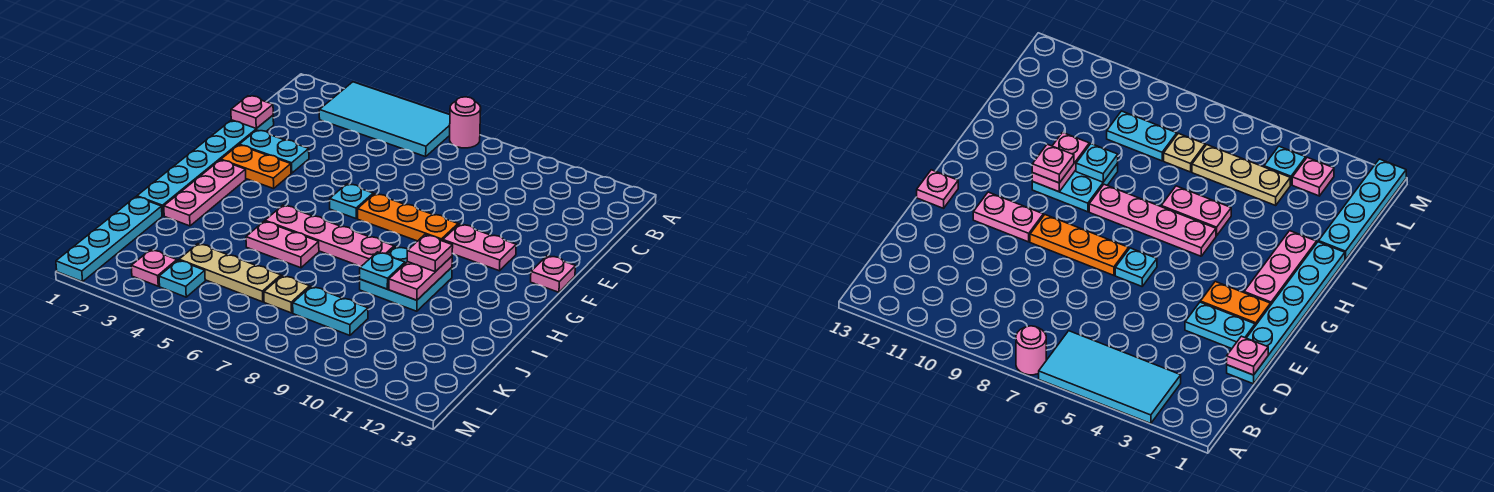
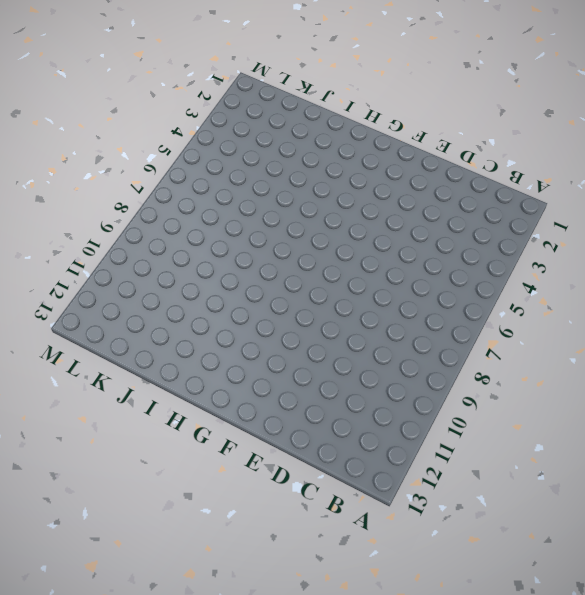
none -> cyan 2x4 tile [319,82,450,157]
none -> pink 1x1 round brick [450,97,481,148]
none -> cyan 1x6 plate [137,115,274,216]

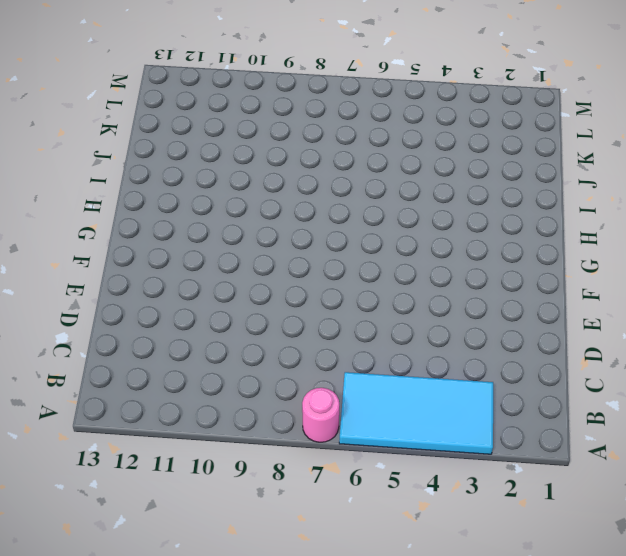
none -> cyan 1x6 plate [137,115,274,216]
none -> cyan 1x2 plate [239,130,309,173]
none -> orange 1x2 plate [221,145,291,189]

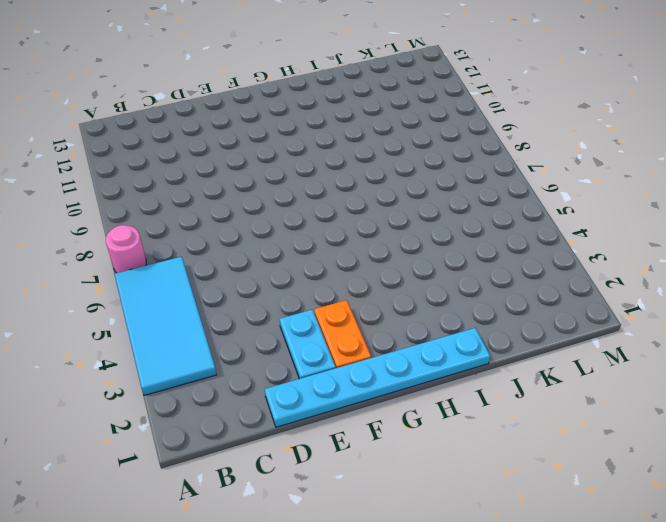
none -> cyan 1x1 plate [330,184,373,219]
none -> orange 1x3 plate [358,194,458,241]
none -> pink 1x2 plate [443,224,516,271]

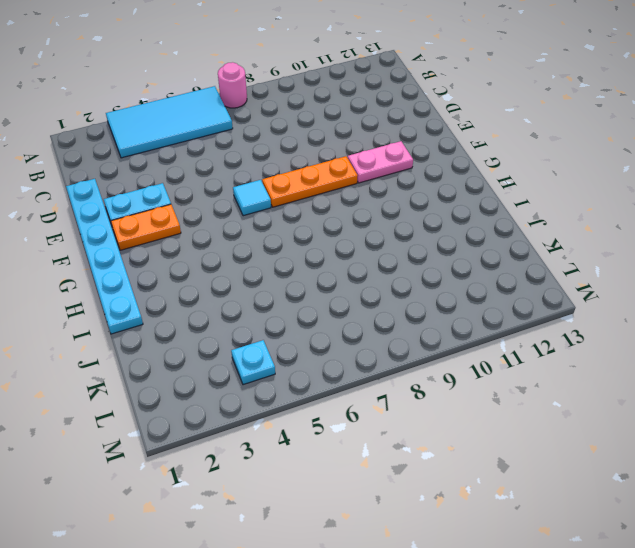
cyan 1x1 tile [233,180,271,216] -> cyan 1x1 plate [330,184,373,219]
none -> pink 1x1 plate [531,255,575,292]
none -> pink 1x3 plate [164,160,246,226]
none -> pink 1x4 plate [265,205,394,267]

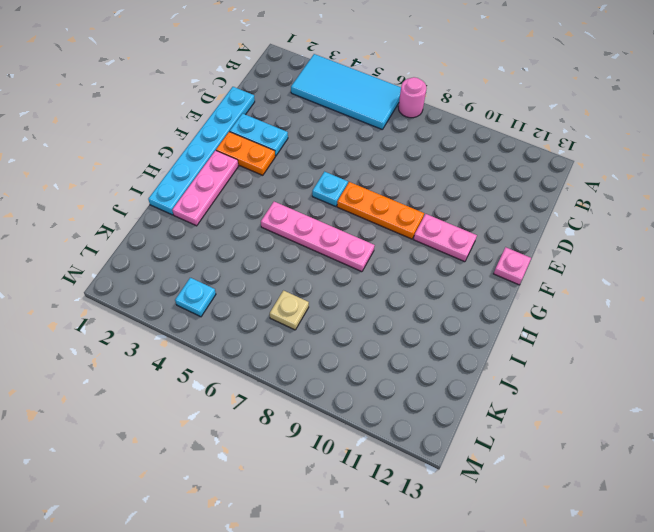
none -> cyan 2x2 plate [360,246,452,311]
none -> pink 1x2 plate [246,221,319,268]
none -> cyan 1x4 plate [56,197,162,282]

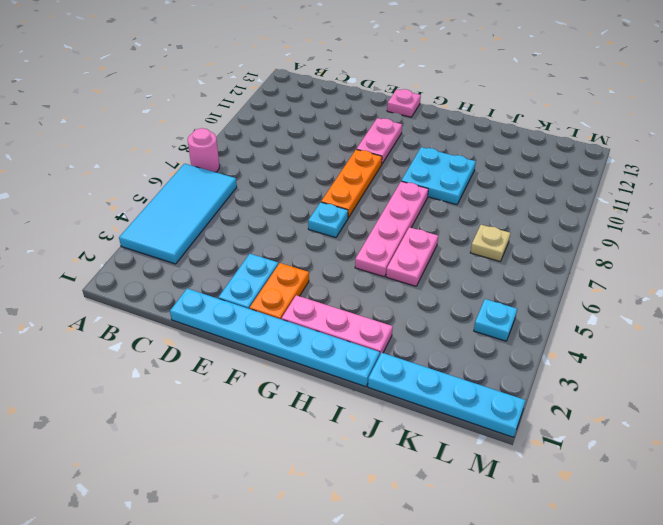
none -> tan 1x3 plate [179,244,281,302]
none -> cyan 1x2 plate [293,286,368,335]
none -> pink 1x1 plate [131,250,177,286]

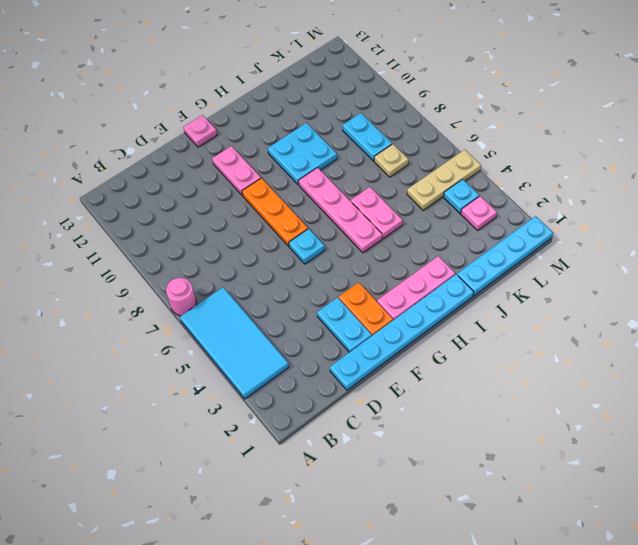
tan 1x3 plate [407,150,481,210] -> tan 1x3 plate turned to [179,244,281,302]
none -> pink 1x1 plate [231,96,273,128]
none -> pink 1x2 plate [389,256,452,300]
none -> cyan 1x1 plate [360,252,405,289]

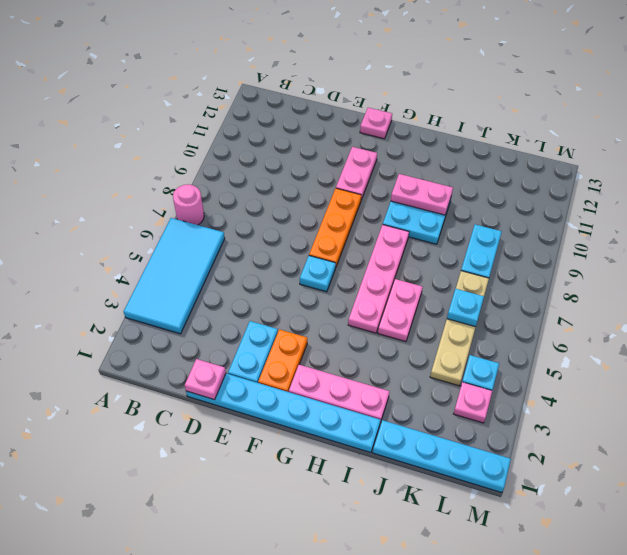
cyan 1x1 plate [447,289,484,327] -> cyan 1x1 plate moved to [360,252,405,289]
none -> pink 1x1 plate [407,235,453,272]

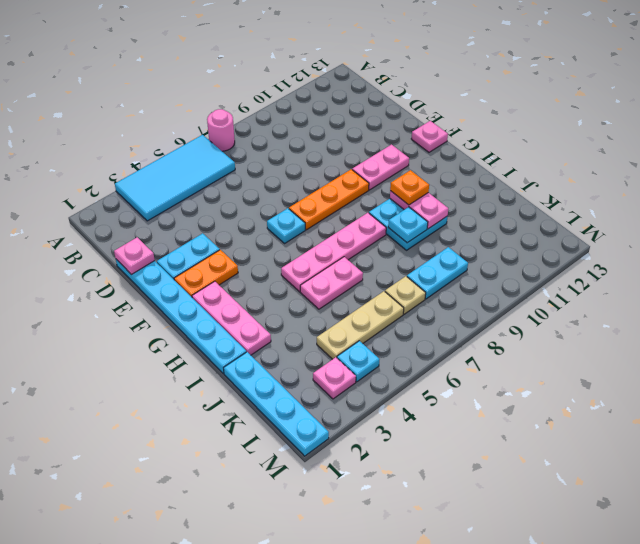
orange 1x1 plate [390,170,429,205] -> pink 1x1 plate [407,235,453,272]

